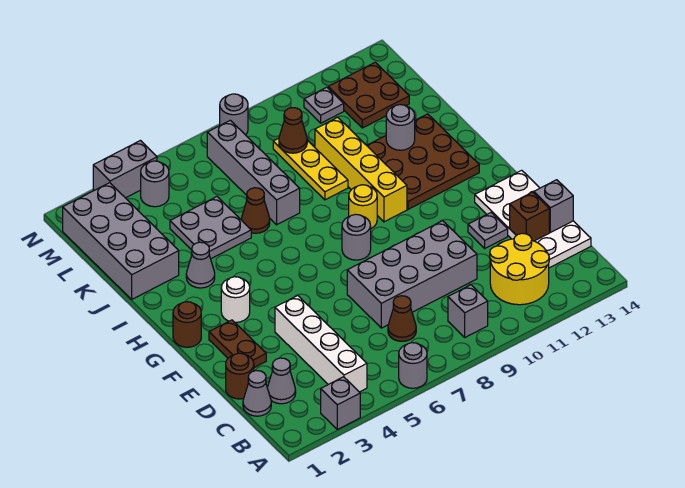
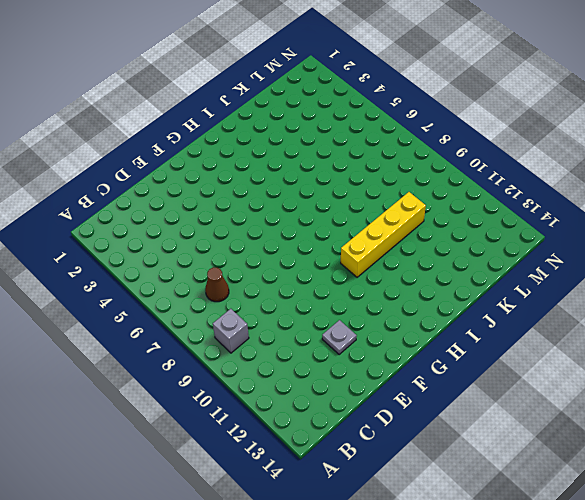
none -> grey 1x1 brick [321,377,360,429]
none -> grey 1x1 round brick [399,343,427,388]
none -> white 1x4 brick [275,296,367,392]
none -> yellow 2x2 round brick [490,233,549,305]

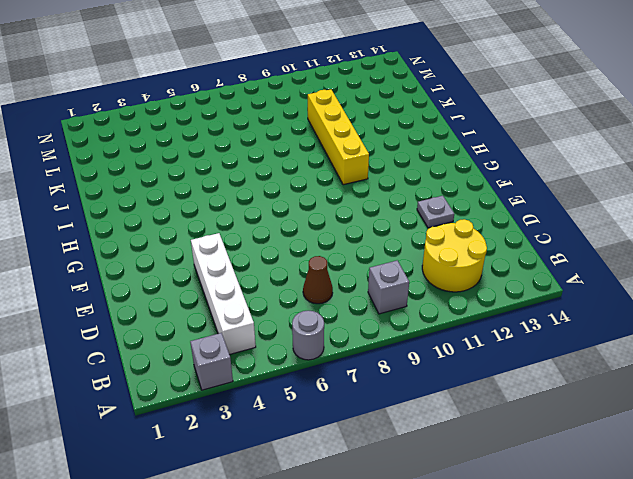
none -> grey 1x1 cone [243,371,271,416]
none -> grey 1x1 cone [268,358,296,404]
none -> white 2x4 plate [475,170,591,268]
none -> brown 1x1 round brick [226,353,254,399]

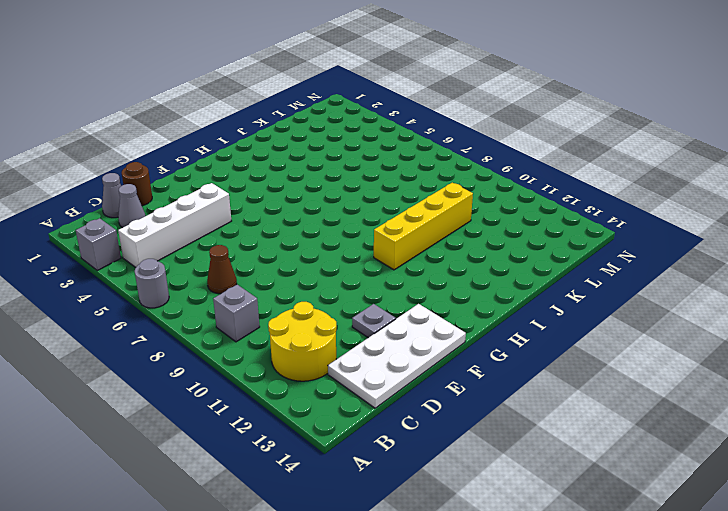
none -> grey 2x4 brick [347,221,477,328]
none -> brown 1x2 plate [209,320,266,368]
none -> brown 1x1 round brick [173,302,201,347]
none -> white 1x1 round brick [221,277,250,322]

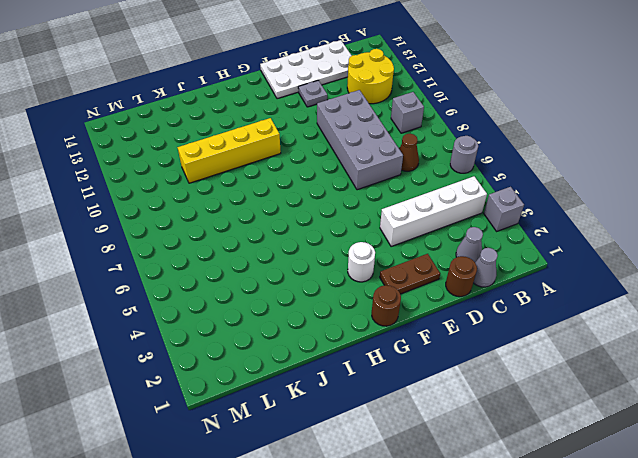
none -> grey 1x1 round brick [342,214,371,260]
none -> yellow 1x1 round brick [349,185,377,228]
none -> brown 3x3 plate [367,114,479,209]
none -> grey 1x1 cone [186,242,215,288]

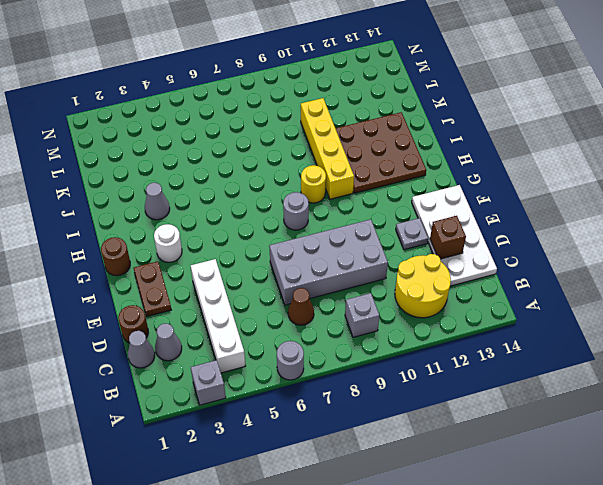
none -> grey 2x4 brick [63,183,179,299]
none -> grey 2x2 plate [170,197,251,259]
none -> brown 1x1 cone [241,188,270,233]
none -> grey 1x4 brick [207,120,300,225]

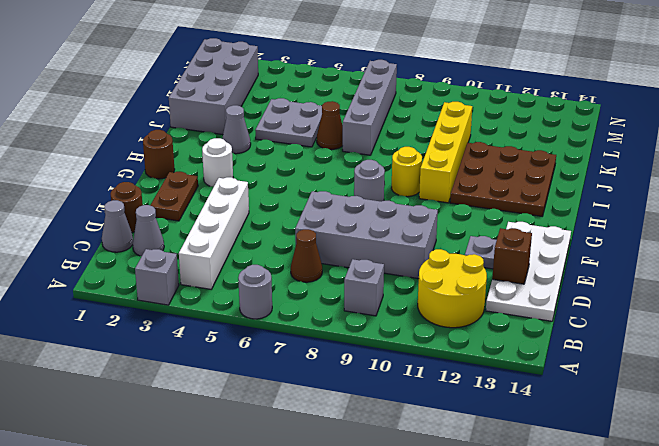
none -> yellow 1x3 plate [273,138,348,200]
none -> brown 2x2 plate [328,62,409,128]
none -> grey 1x1 round brick [141,161,169,207]
none -> grey 1x1 plate [304,87,344,123]

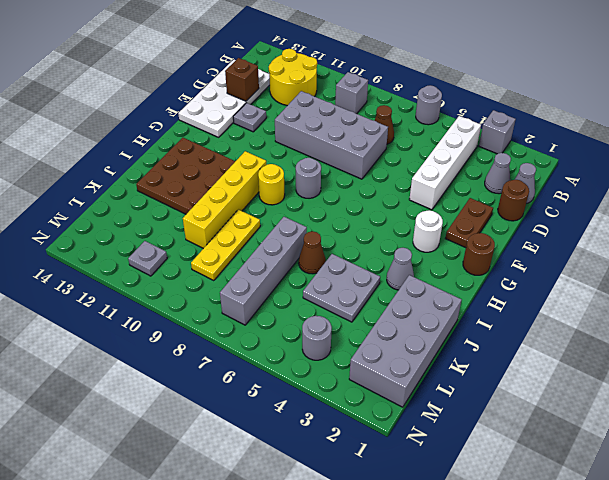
none -> brown 2x2 plate [328,62,409,128]
none -> grey 1x2 brick [93,141,157,198]
none -> grey 1x1 round brick [220,94,248,135]
none -> grey 1x1 brick [534,180,573,232]

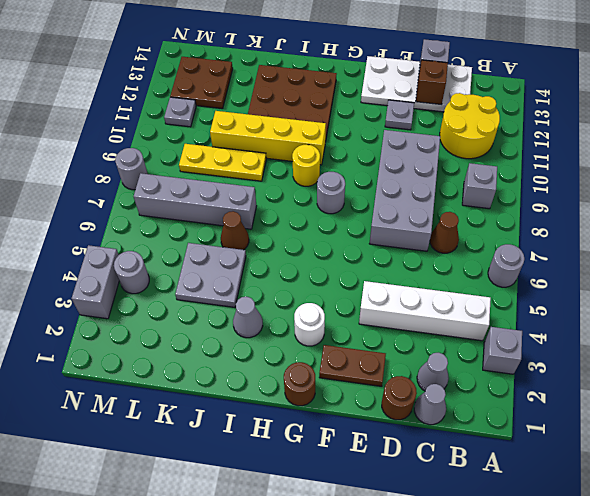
none -> grey 2x4 brick [63,183,179,299]
none -> grey 1x1 round brick [386,105,415,150]
none -> brown 1x1 cone [279,108,307,153]

